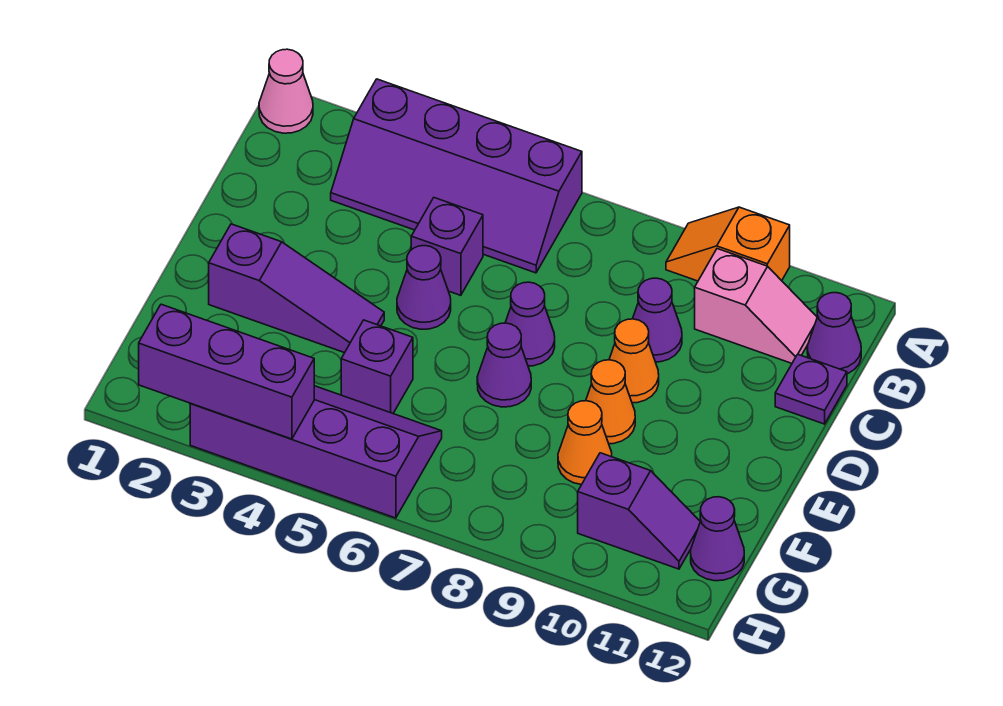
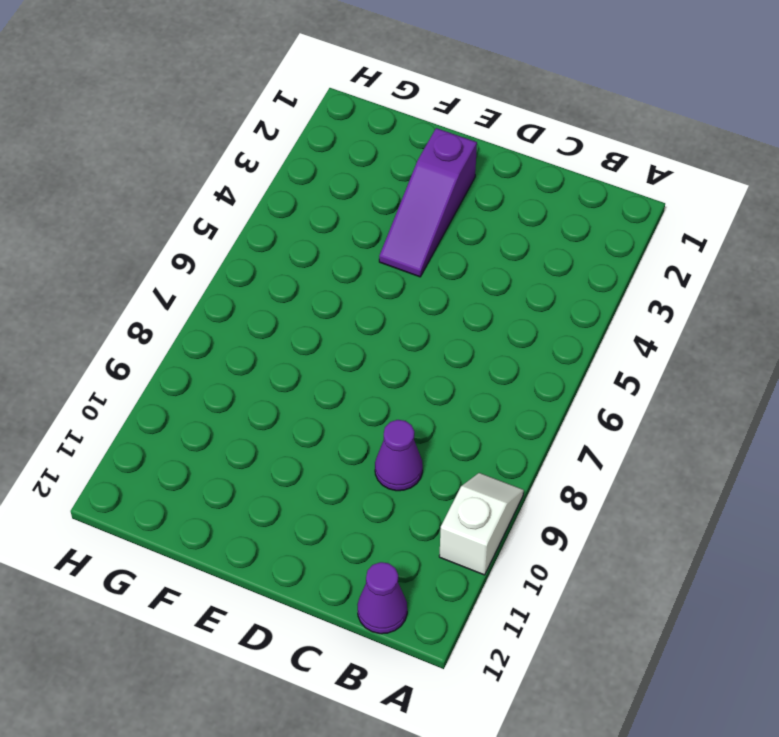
white 1x2 slope [439,473,524,575] -> orange 1x2 slope [666,207,790,281]
none -> pink 1x1 cone [259,49,313,133]
none -> purple 2x4 slope [331,79,582,273]
none -> pink 1x2 slope [695,249,817,363]

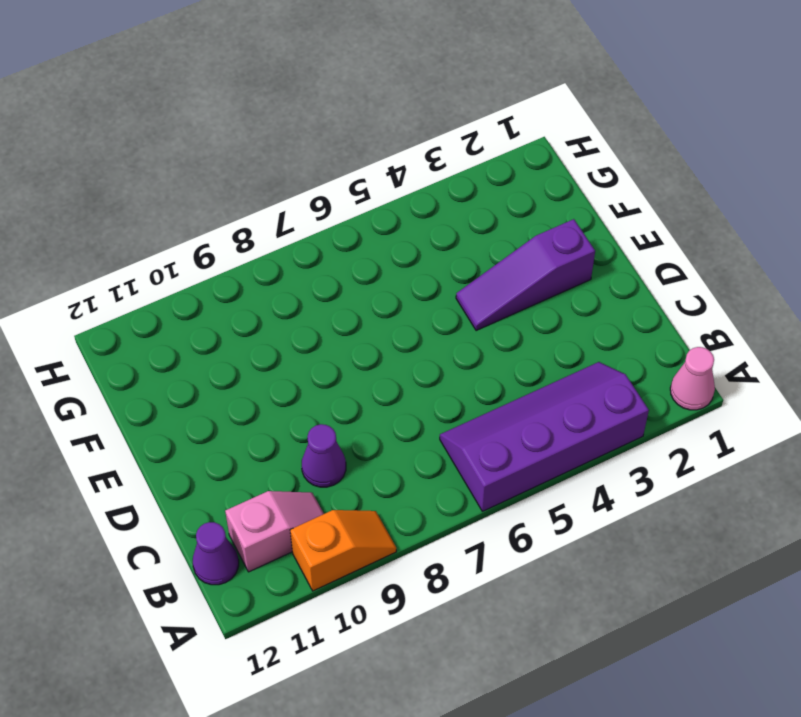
pink 1x2 slope [225,491,324,572] -> pink 1x2 slope turned to [695,249,817,363]
none -> purple 1x1 brick [411,198,483,295]
none -> purple 1x1 plate [775,354,847,424]
none -> purple 1x1 cone [397,246,451,329]

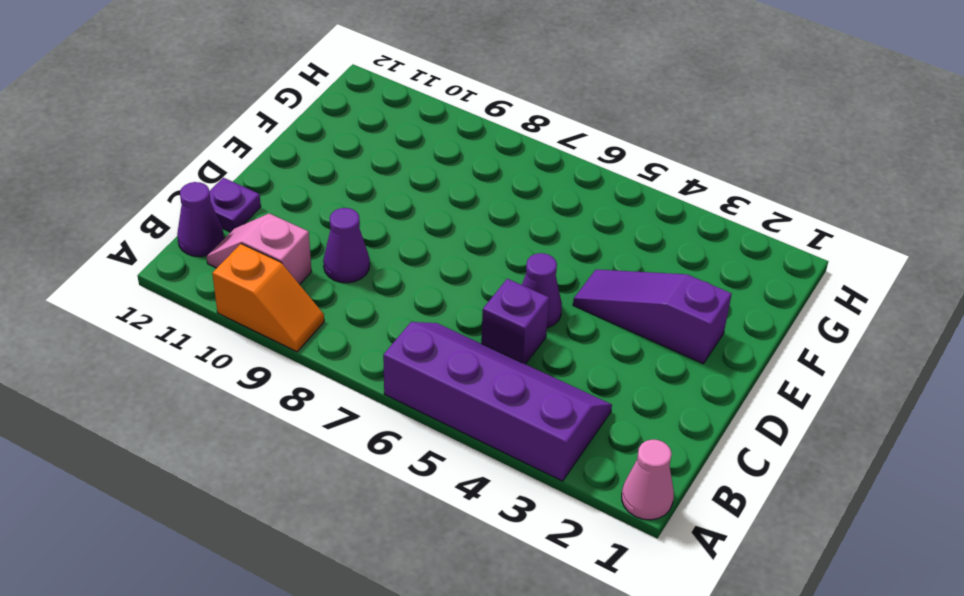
none -> purple 1x1 cone [505,282,555,366]
none -> orange 1x1 cone [609,319,659,403]
none -> purple 1x1 cone [477,323,531,407]

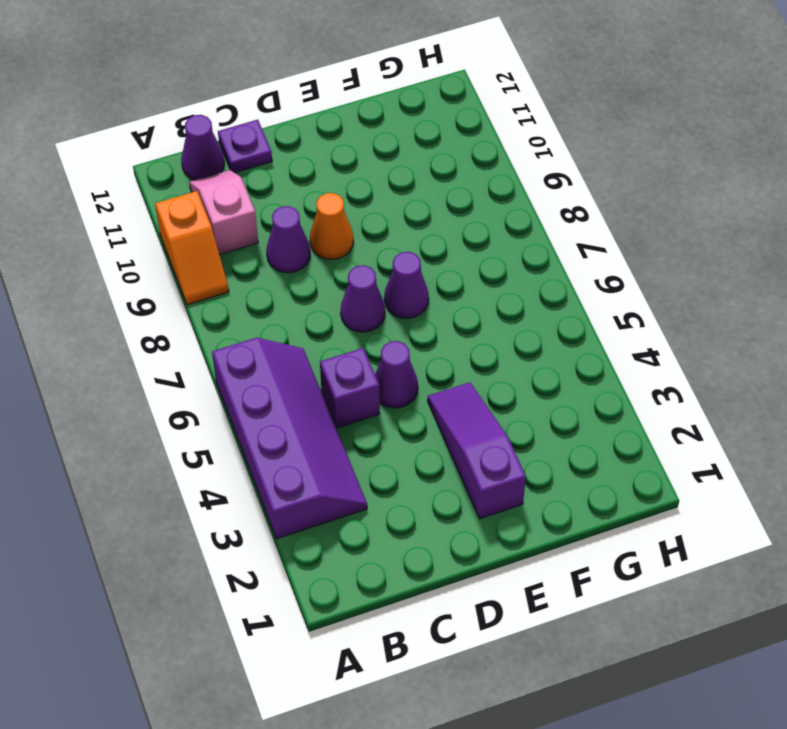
none -> pink 1x1 cone [259,49,313,133]
none -> orange 1x1 cone [586,360,635,444]
none -> purple 1x1 brick [341,320,413,413]

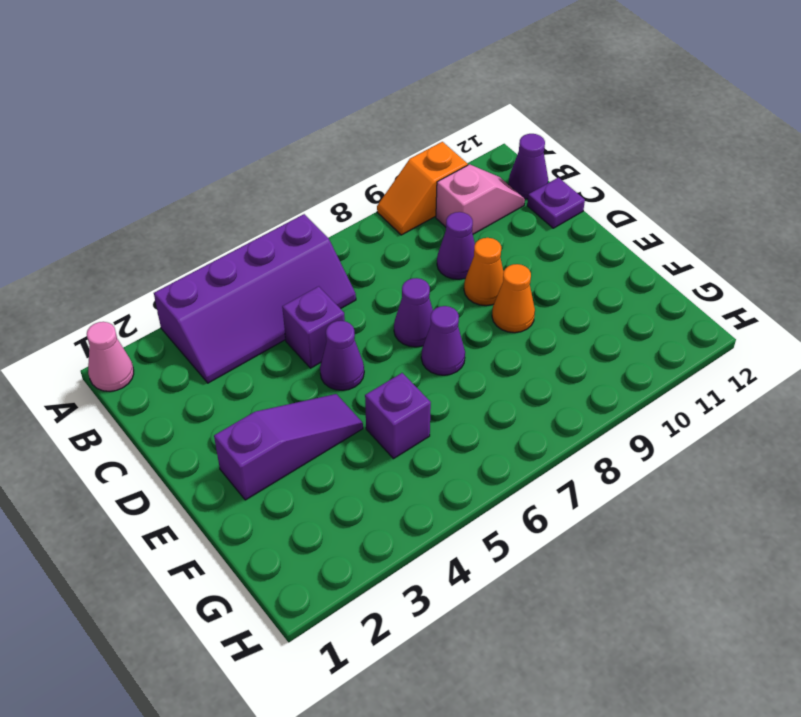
none -> orange 1x1 cone [558,401,612,485]
none -> purple 2x4 slope [190,386,442,518]
none -> purple 1x2 slope [578,453,700,569]

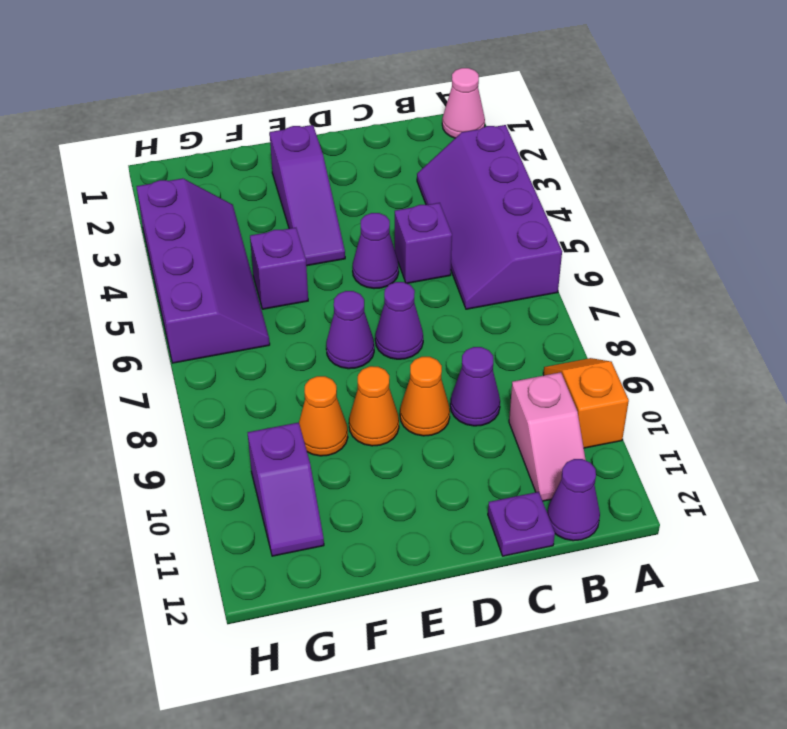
none -> purple 1x1 cone [691,497,744,581]
none -> purple 1x3 brick [139,304,314,439]

